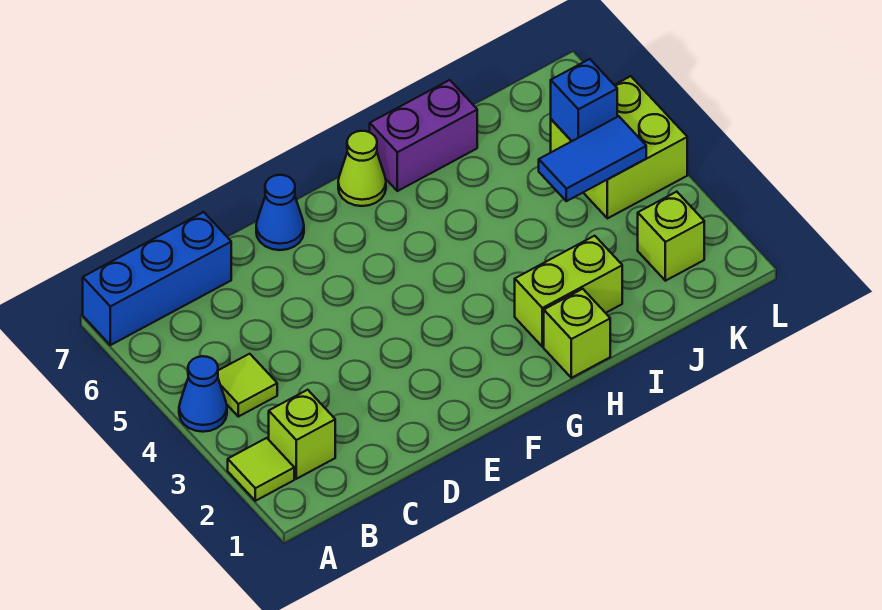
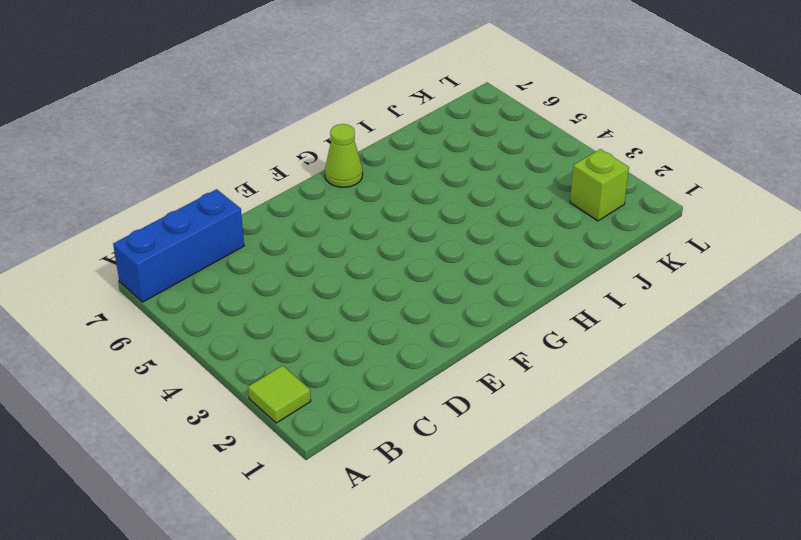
none -> blue 1x1 cone [179,356,227,432]
none -> lime 1x1 brick [269,390,335,479]
none -> lime 1x1 tile [218,354,277,417]

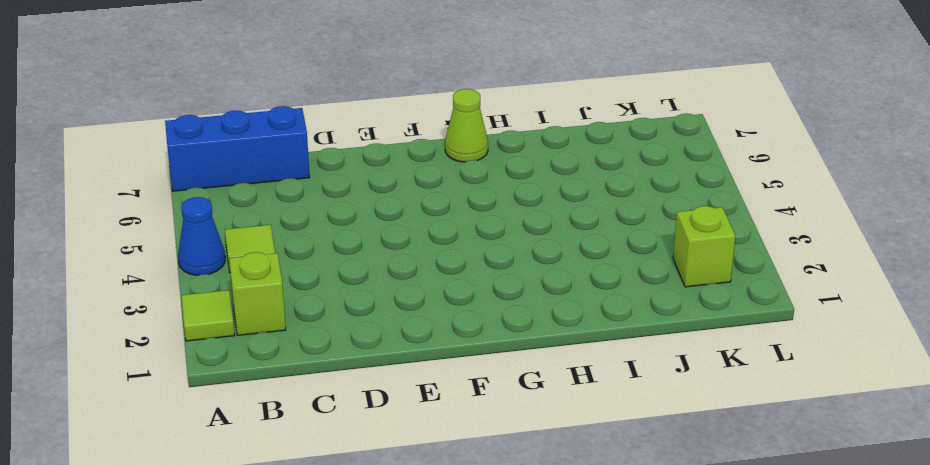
none -> blue 1x1 cone [256,175,304,250]
none -> lime 1x1 brick [544,289,610,378]
none -> lime 1x2 brick [515,236,622,347]

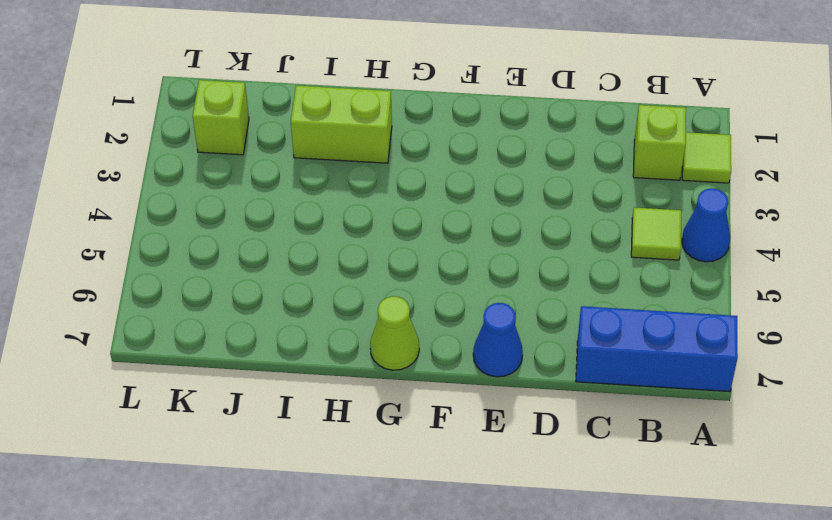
none -> lime 1x1 brick [544,289,610,378]
none -> purple 1x2 brick [370,80,477,191]
none -> lime 2x2 brick [551,76,687,218]

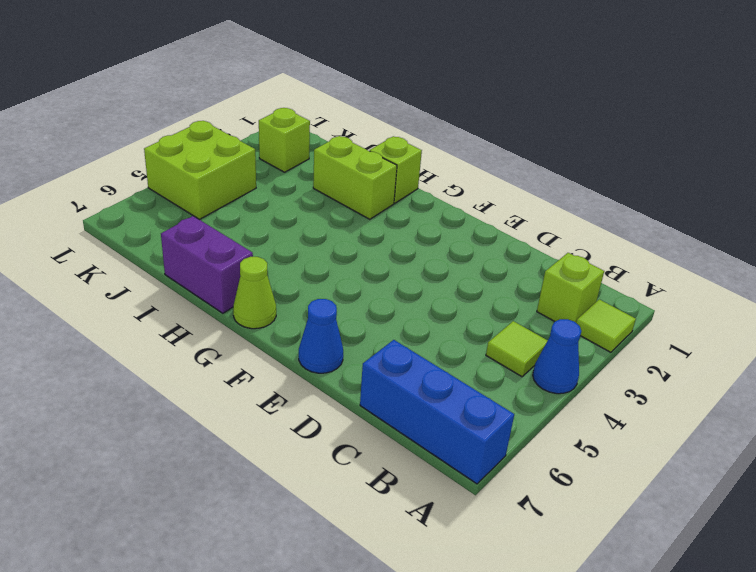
none -> blue 1x2 tile [539,116,646,201]
none -> blue 1x1 brick [551,59,617,141]

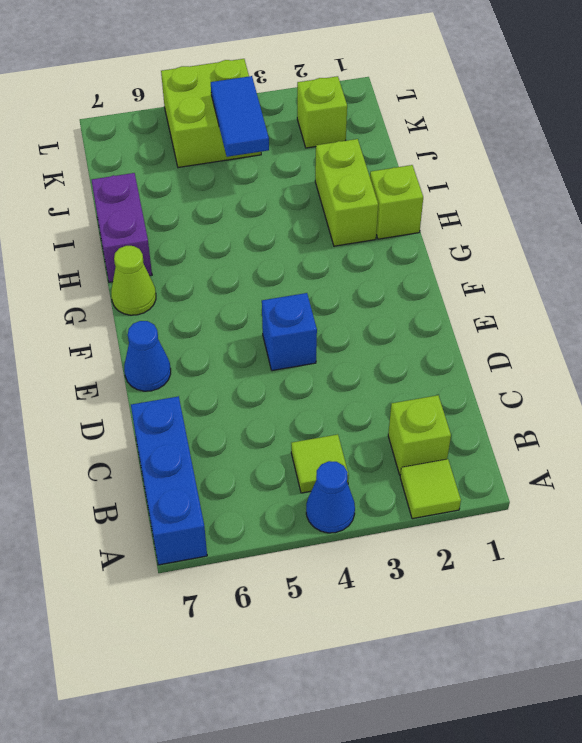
blue 1x1 brick [262,293,317,371] -> blue 1x1 brick moved to [551,59,617,141]

